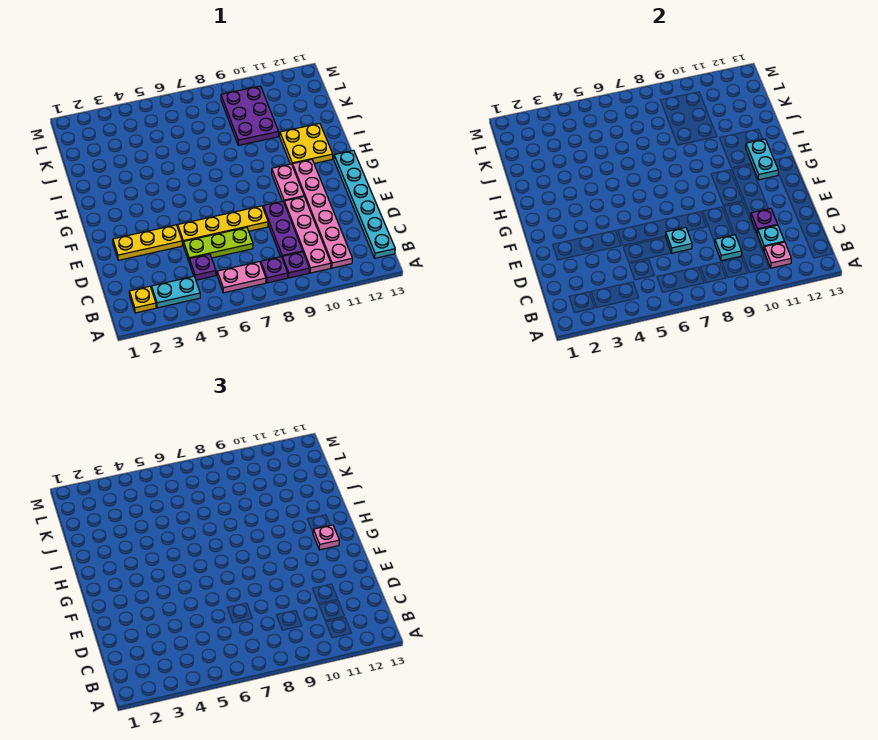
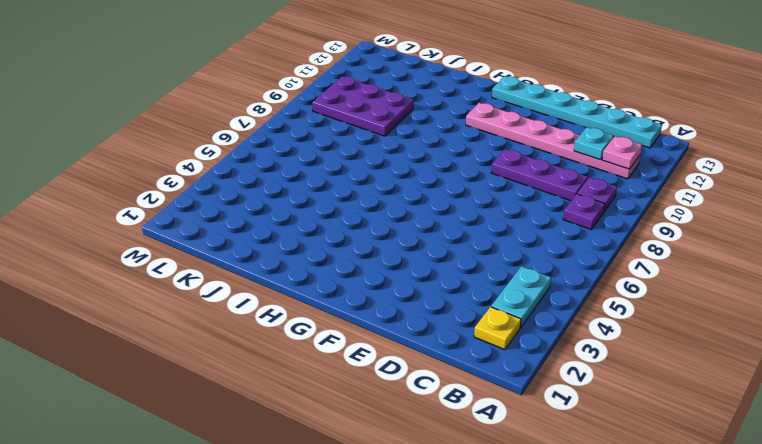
none -> pink 1x2 plate [217,262,266,293]
none -> pink 1x4 plate [284,197,331,273]
none -> purple 1x1 plate [189,254,216,280]

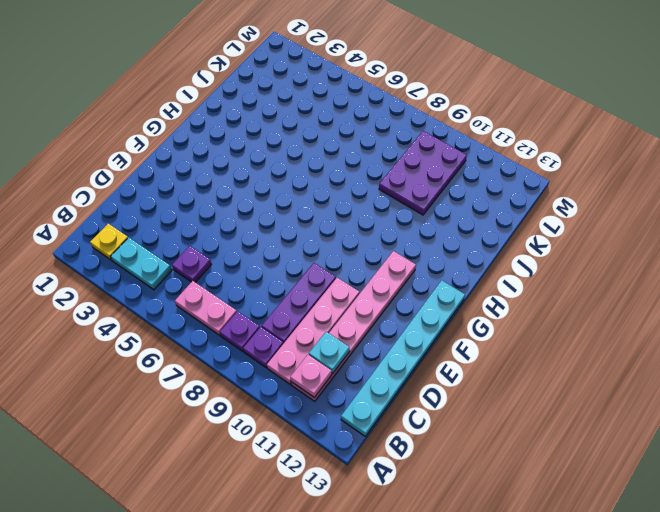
none -> lime 1x3 plate [184,227,253,261]
none -> yellow 1x3 plate [113,225,182,260]
none -> yellow 1x4 plate [178,206,268,246]

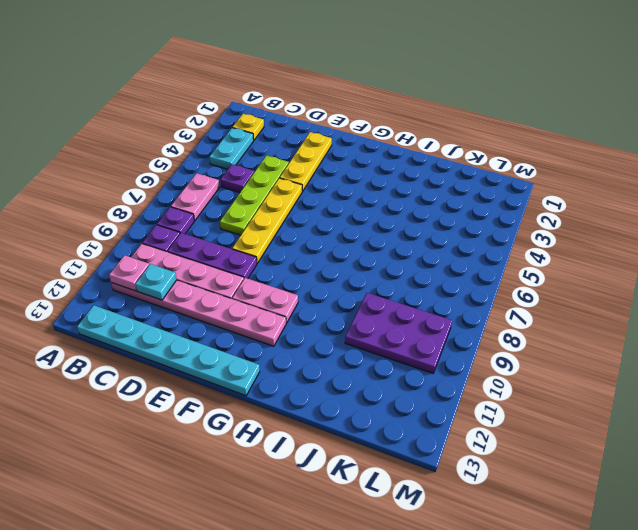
lime 1x4 plate [220,155,289,235] -> lime 1x3 plate [184,227,253,261]
none -> yellow 2x2 plate [280,123,333,165]
none -> cyan 1x1 plate [715,235,742,261]
none -> cyan 1x1 plate [666,227,692,253]

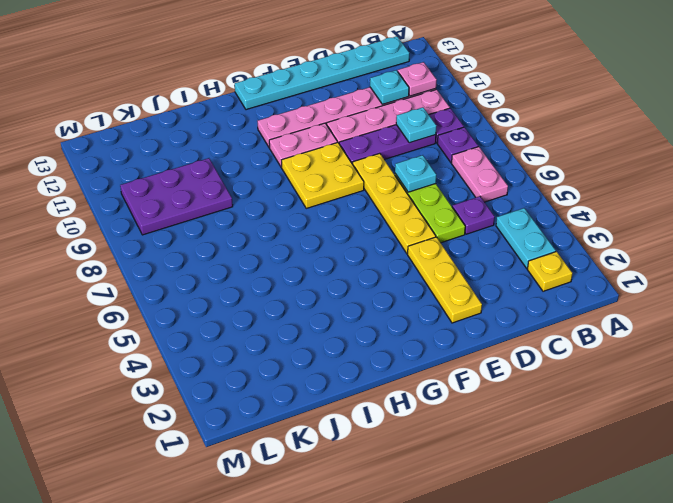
yellow 2x2 plate [281,142,364,208] -> yellow 2x2 plate moved to [280,123,333,165]
none -> purple 1x1 plate [751,208,778,234]
none -> cyan 1x2 plate [746,139,778,180]
none -> pink 1x1 plate [313,525,339,550]

